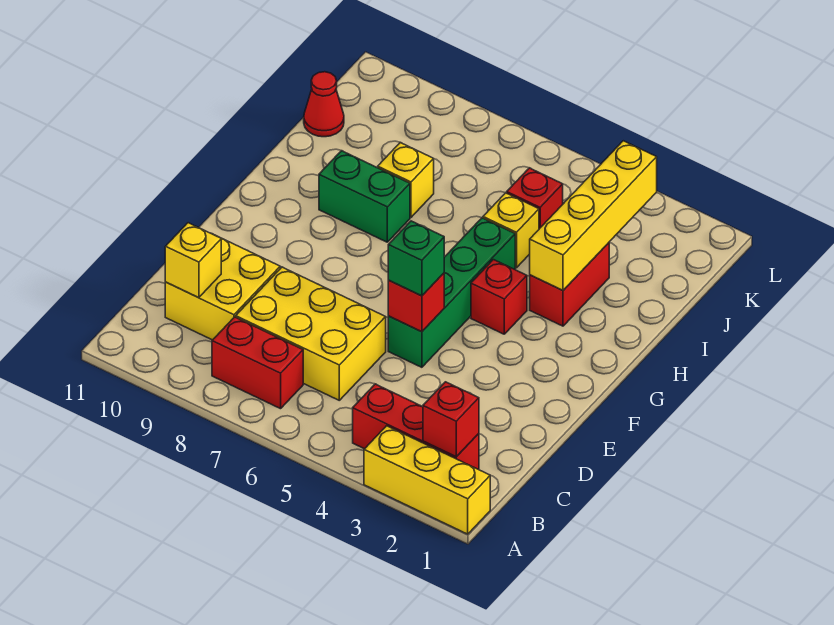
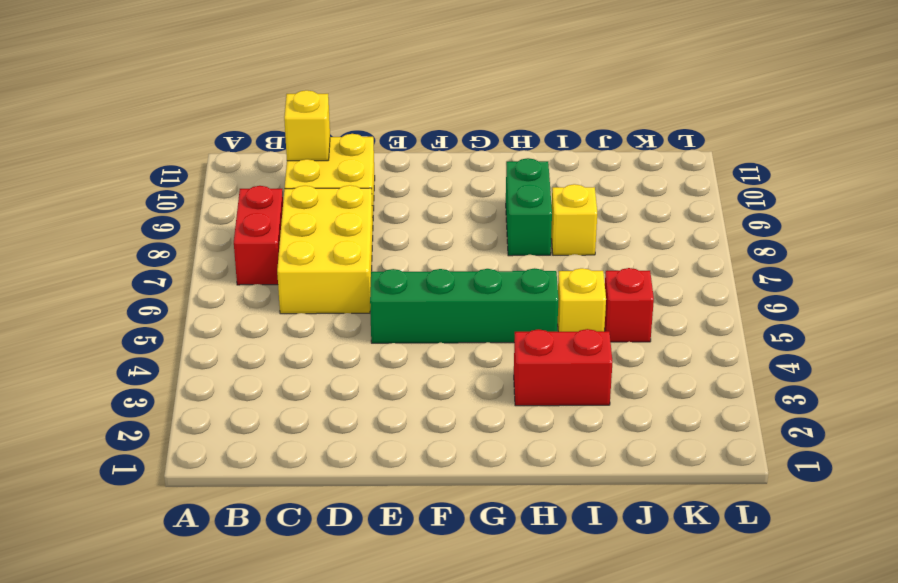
none -> yellow 1x3 brick [364,426,490,534]
none -> red 1x3 brick [353,384,479,469]
none -> red 1x1 brick [471,260,527,334]

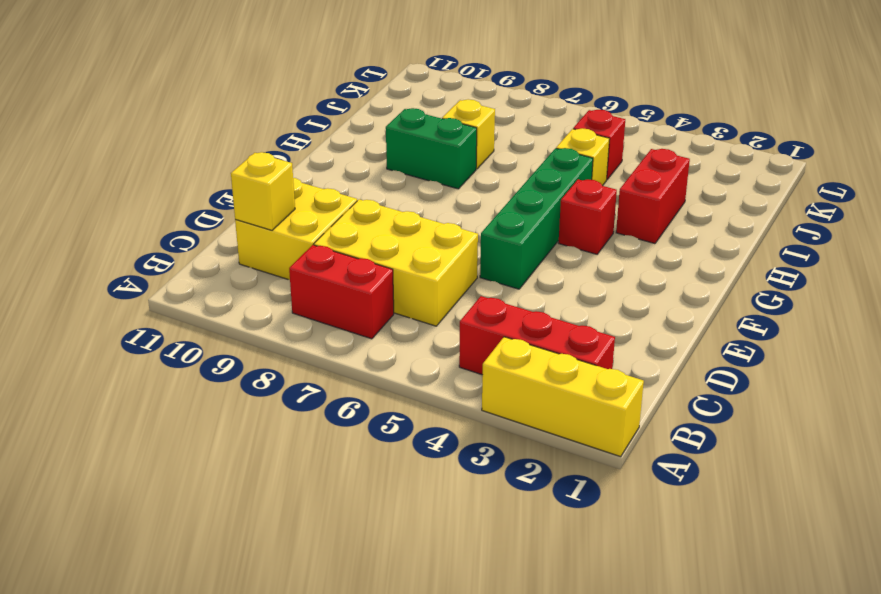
none -> red 1x1 cone [304,72,344,137]
none -> red 1x1 brick [423,382,479,457]
none -> red 1x1 brick [388,273,444,332]

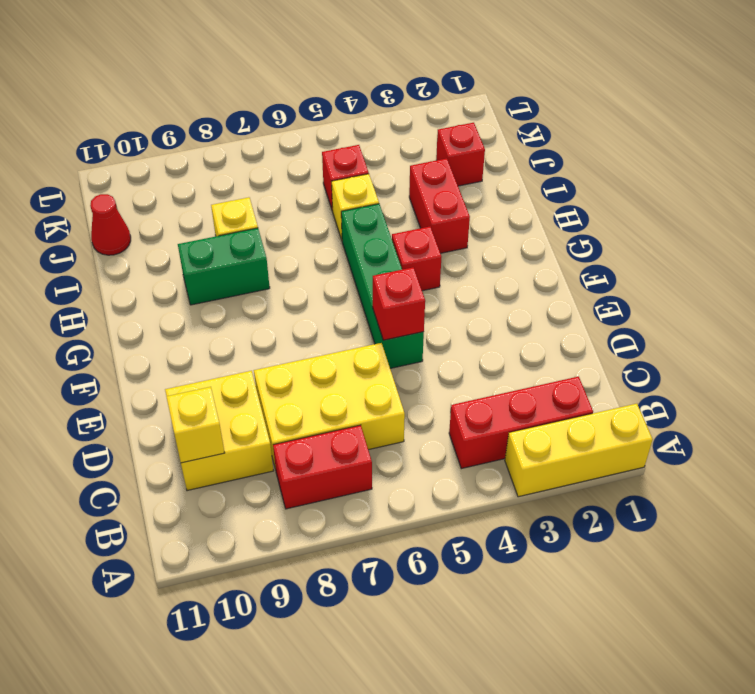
red 1x1 brick [436,123,485,186] -> red 1x1 brick moved to [423,382,479,457]
none -> yellow 1x4 brick [530,141,657,290]
none -> green 1x1 brick [388,221,444,296]

